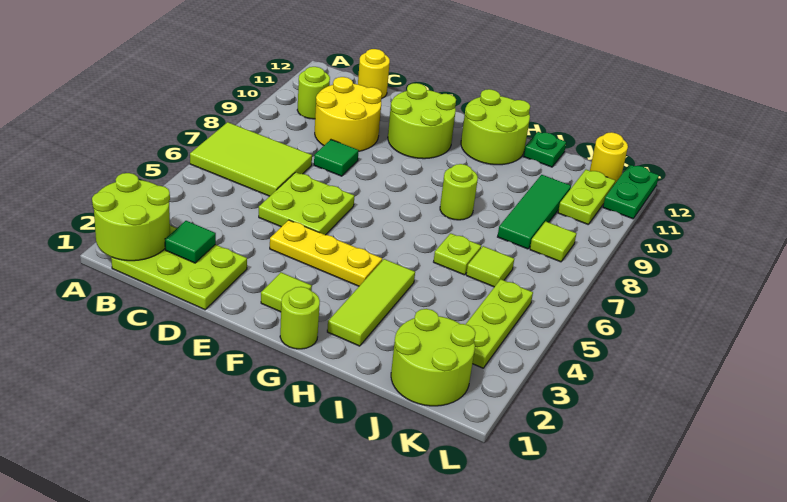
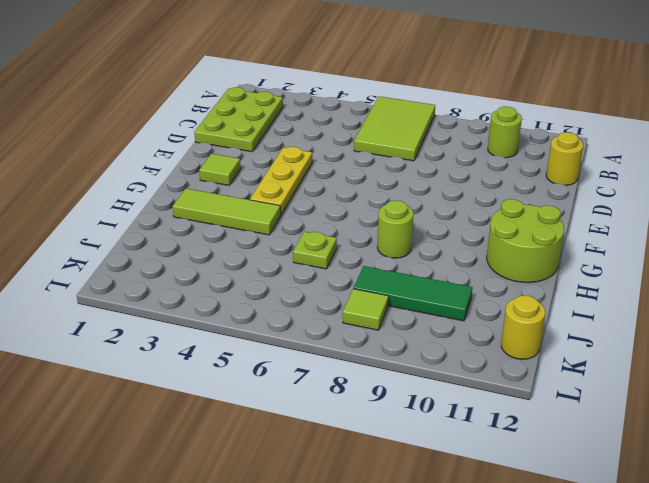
none -> yellow 2x2 round brick [315,77,382,151]
none -> lime 2x2 plate [259,172,354,235]
none -> green 1x1 tile [314,140,359,176]

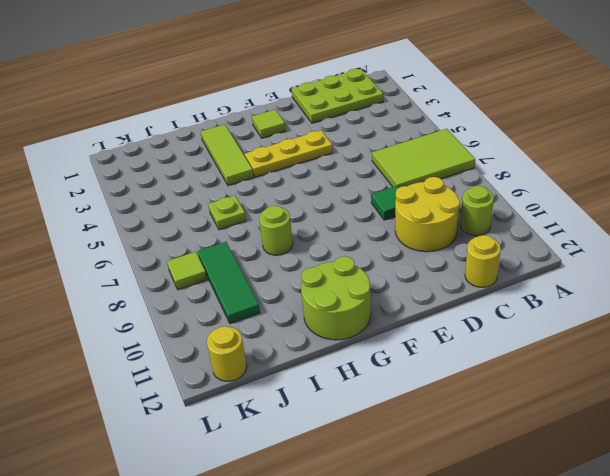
none -> lime 2x2 plate [259,172,354,235]
none -> lime 2x2 round brick [388,83,456,159]
none -> lime 1x1 round brick [280,287,320,349]

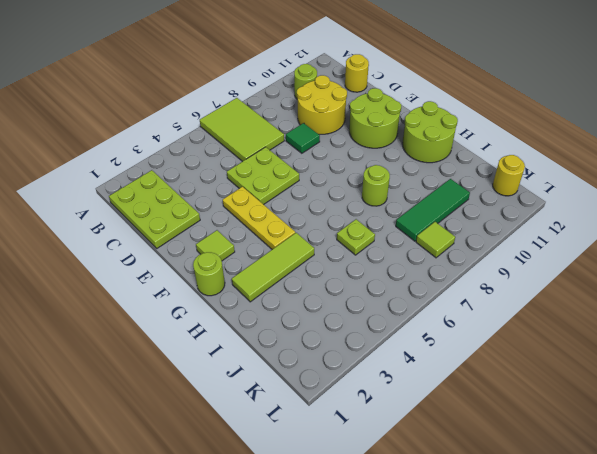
none -> green 1x1 plate [524,132,566,167]
none -> lime 2x2 round brick [391,309,476,406]
none -> lime 1x1 tile [466,246,514,287]

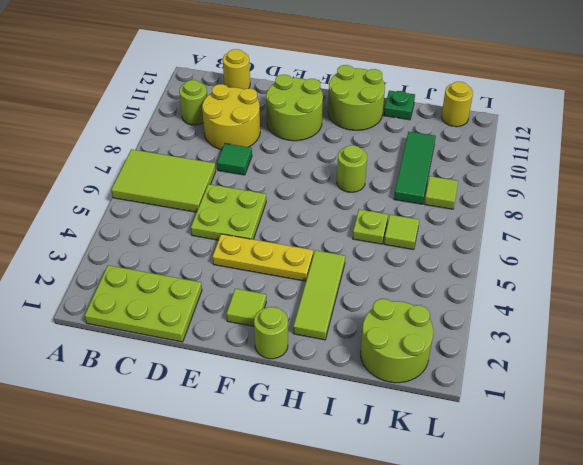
none -> lime 1x3 plate [466,279,533,368]
none -> lime 1x2 plate [558,170,615,224]
none -> green 1x2 plate [603,164,659,219]

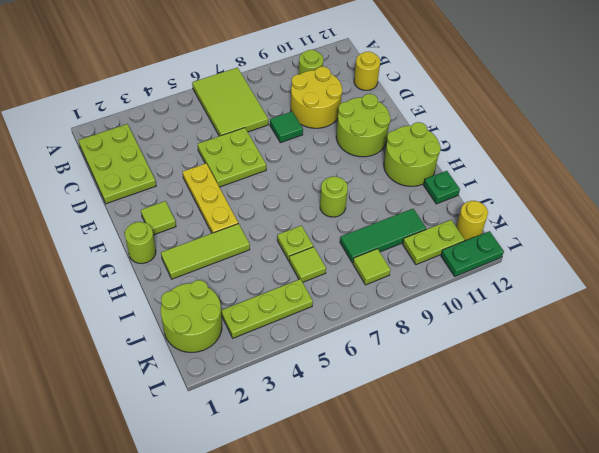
none -> lime 2x2 round brick [92,173,170,261]
none -> green 1x1 tile [165,221,216,263]

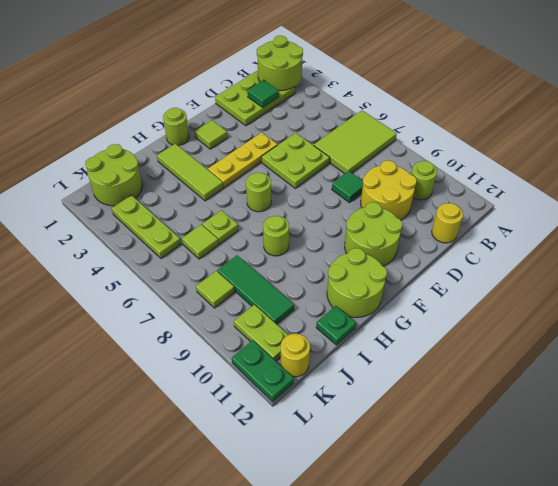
lime 1x1 round brick [246,173,271,212] -> none

